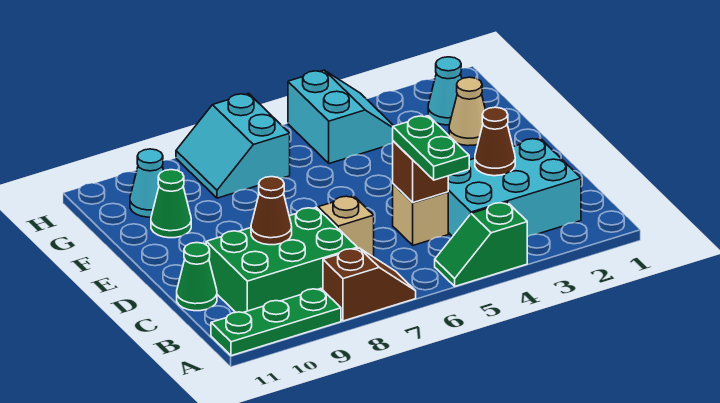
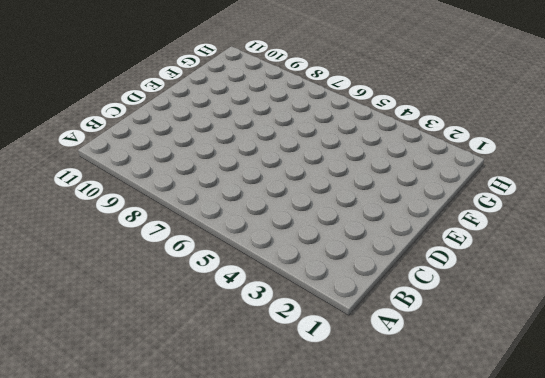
none -> green 1x2 slope [435,202,527,286]
none -> brown 1x2 slope [323,248,416,321]
none -> green 1x3 plate [211,289,341,356]

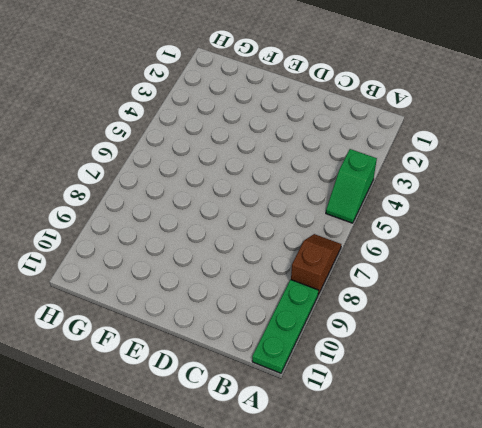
none -> cyan 2x3 brick [448,138,581,237]
none -> green 2x3 brick [206,207,357,313]
none -> tan 1x1 brick [393,184,448,245]

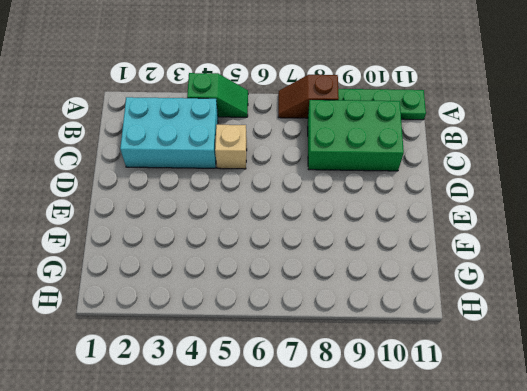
none -> tan 1x1 brick [318,196,374,257]
none -> green 1x1 cone [177,243,217,311]
none -> tan 1x1 cone [449,77,486,146]

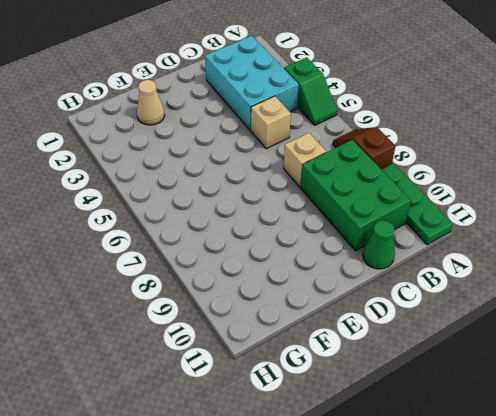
none -> green 1x1 cone [151,170,191,238]
none -> cyan 1x1 cone [428,57,462,125]
none -> cyan 2x2 slope [288,70,394,164]

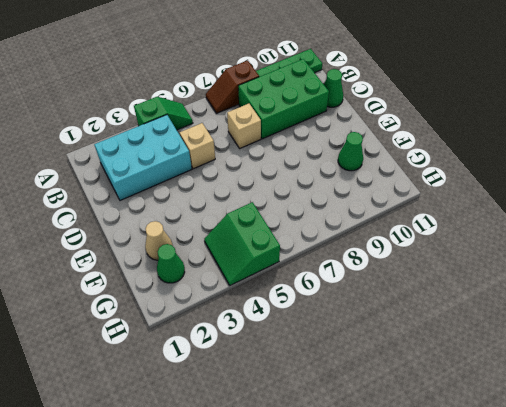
green 1x1 cone [157,244,185,283] -> cyan 1x1 cone [428,57,462,125]
green 2x2 slope [204,202,280,285] -> cyan 2x2 slope [288,70,394,164]
none -> cyan 2x2 slope [176,93,290,198]
none -> cyan 1x1 cone [130,149,164,217]
none -> brown 1x1 cone [475,107,515,176]

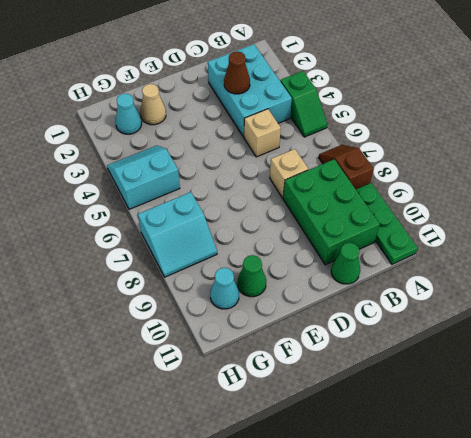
none -> brown 1x1 brick [393,141,448,203]
none -> brown 1x1 cone [251,177,292,245]
none -> green 1x2 plate [393,116,469,180]

